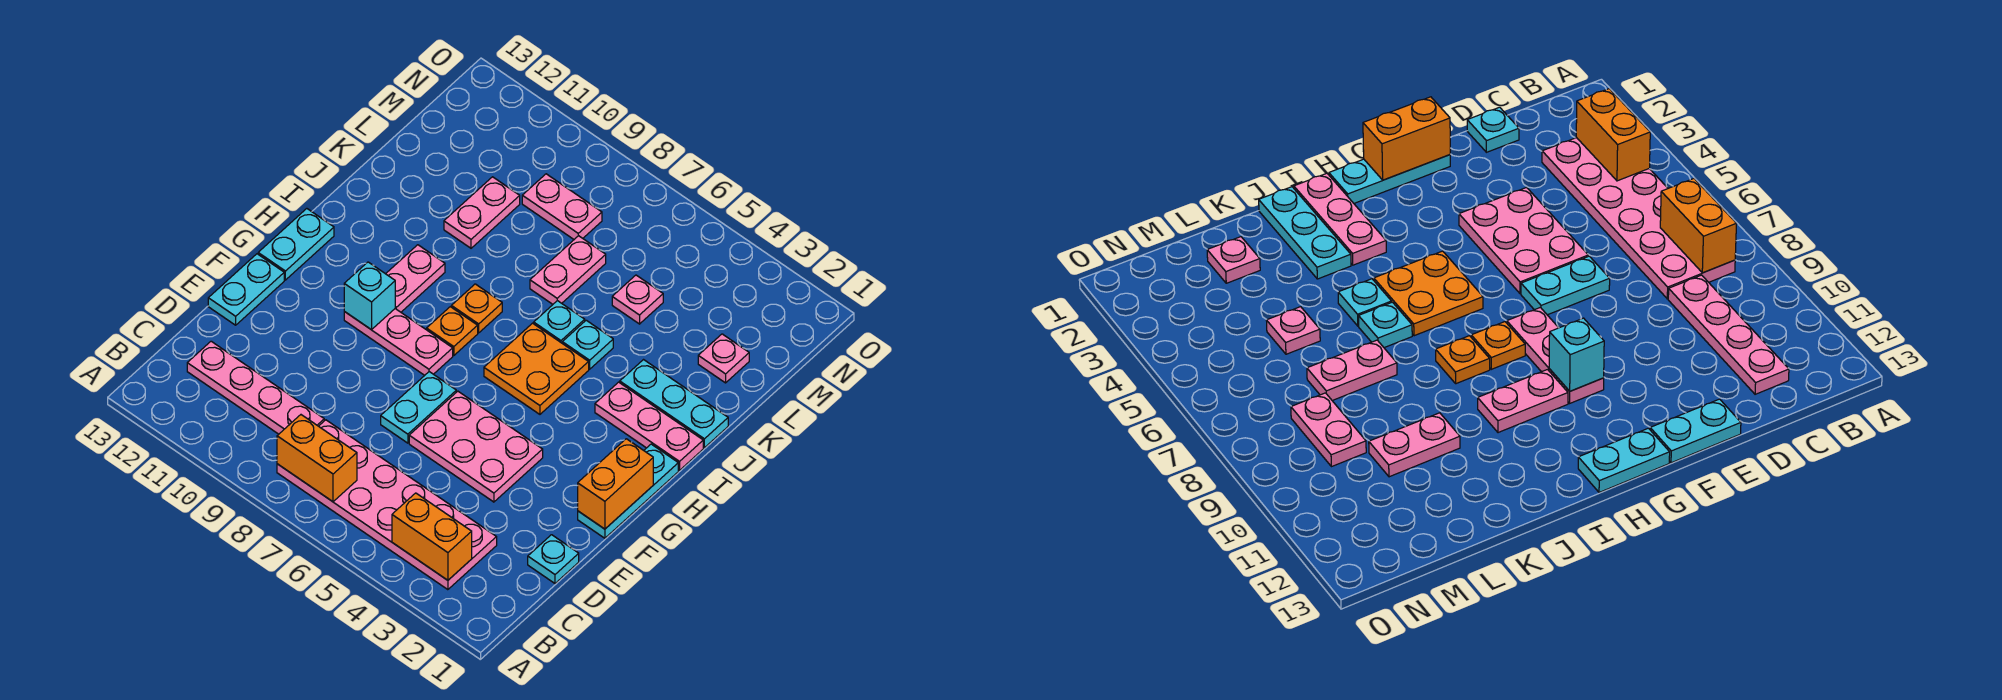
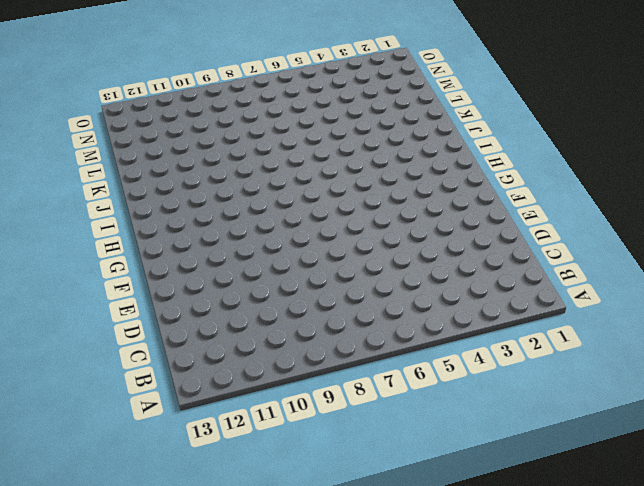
none -> pink 2x6 plate [277,420,497,590]
none -> pink 1x4 plate [187,341,324,434]
none -> cyan 1x1 plate [528,535,579,583]

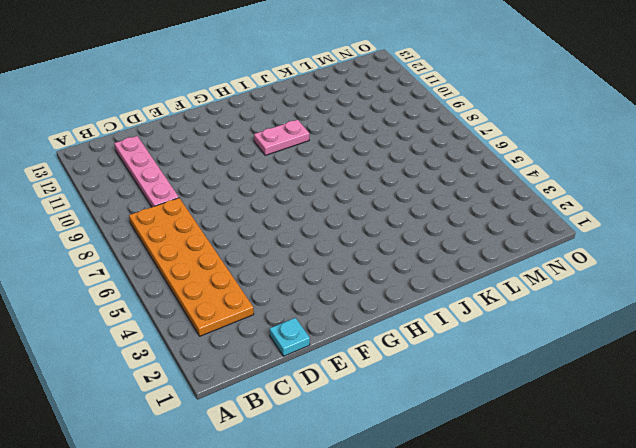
orange 2x6 plate [129,198,254,336] -> pink 2x6 plate [277,420,497,590]
none -> pink 2x3 plate [409,391,543,502]
none -> cyan 1x2 plate [381,372,456,443]
none -> cyan 1x2 plate [208,254,284,325]

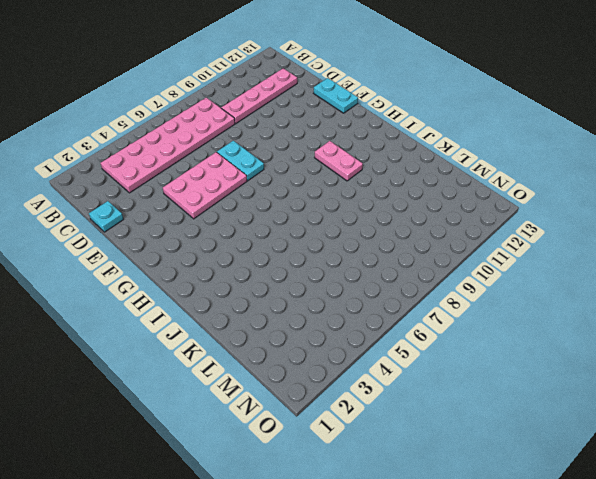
none -> cyan 1x3 plate [578,444,678,538]
none -> pink 1x3 plate [344,309,453,375]
none -> cyan 1x2 plate [258,209,334,280]

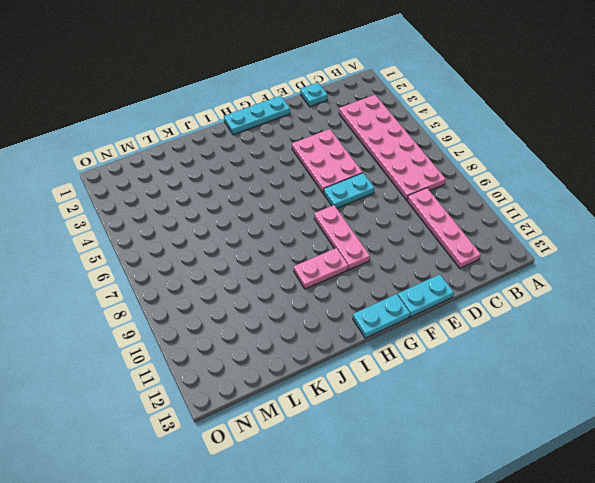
none -> orange 2x2 plate [484,323,589,414]
none -> orange 1x1 plate [427,307,478,356]
none -> pink 1x3 plate [595,382,703,470]

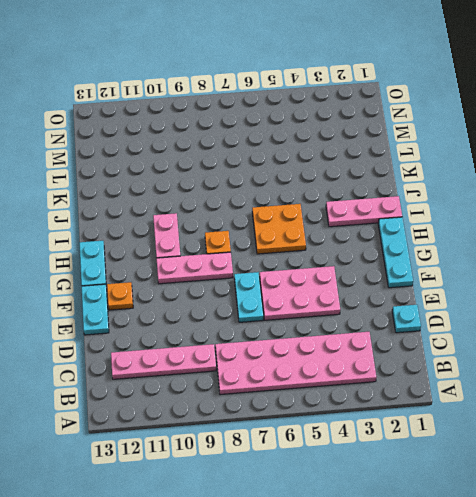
orange 1x1 plate [107,282,133,310] -> orange 1x1 plate moved to [451,284,502,333]
none -> cyan 1x3 plate [620,360,728,448]
none -> cyan 1x1 plate [562,320,613,369]
none -> cyan 1x1 plate [534,301,585,343]

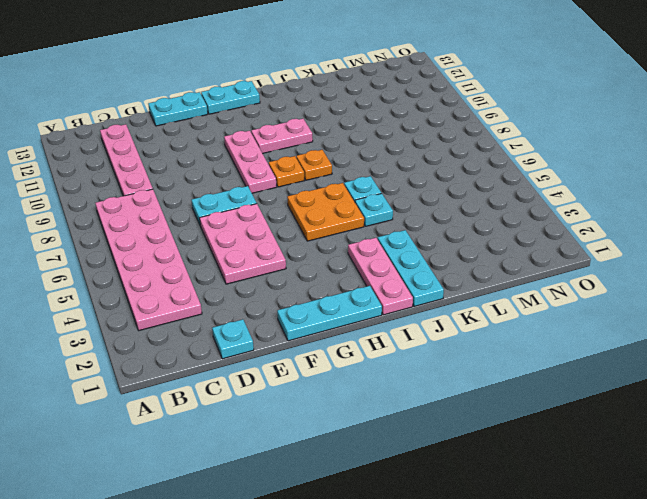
none -> pink 1x2 plate [530,236,606,304]
none -> pink 1x2 plate [444,177,520,248]
none -> pink 1x1 plate [698,334,749,383]

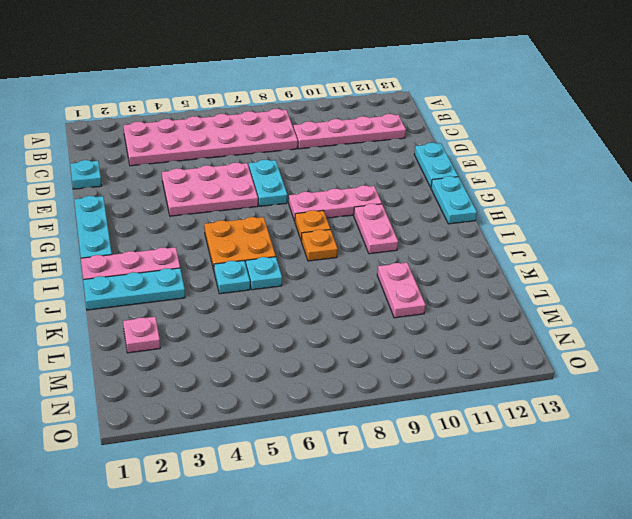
none -> pink 1x2 plate [530,236,606,304]
none -> pink 1x1 plate [612,275,663,324]
none -> pink 1x2 plate [522,174,602,239]

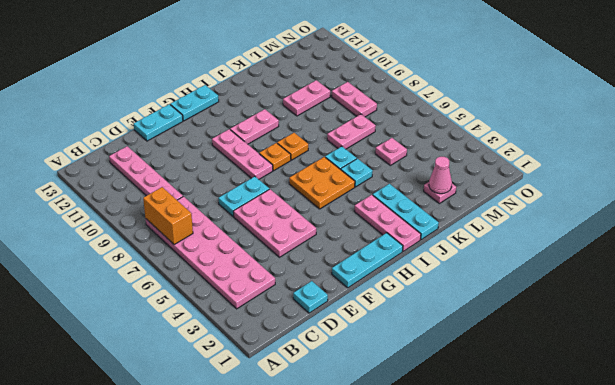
pink 1x1 cone [429,157,452,194] -> none
none -> orange 1x2 brick [392,493,472,580]
none -> orange 1x2 brick [578,439,653,529]
none -> cyan 1x1 brick [344,262,395,330]

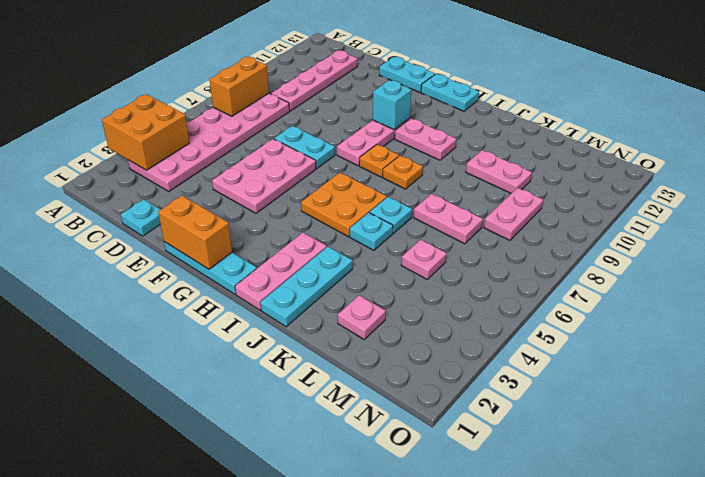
orange 2x2 brick [102,94,190,170] -> orange 1x2 brick [392,493,472,580]

